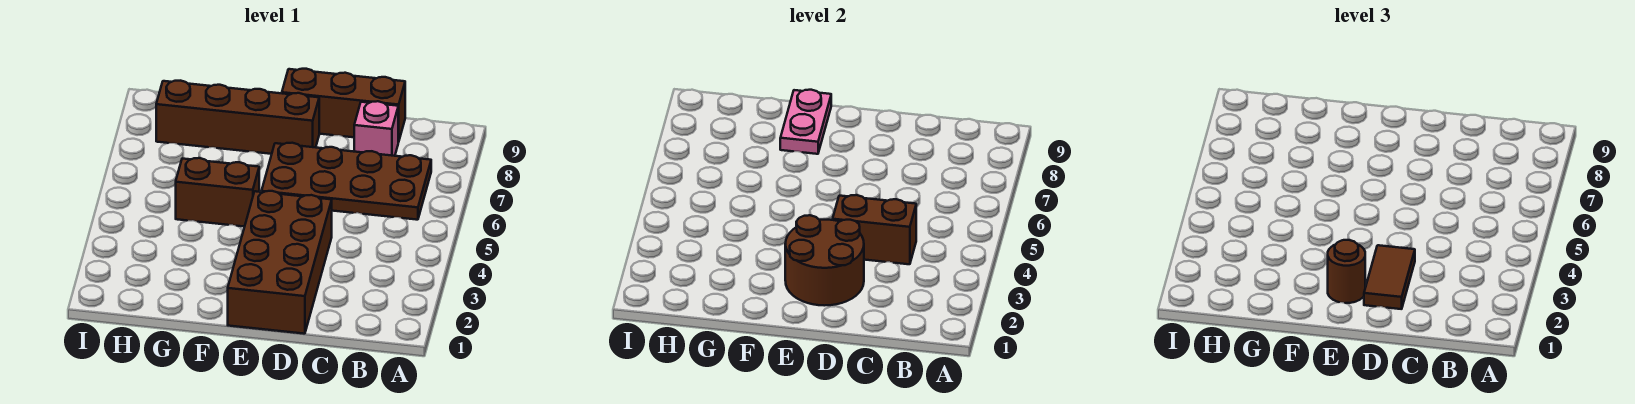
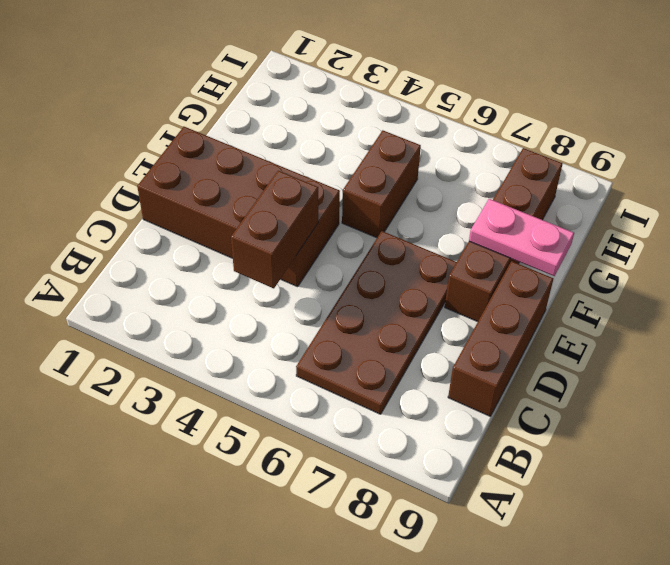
none -> pink 1x1 brick [354,101,398,156]
none -> brown 2x2 round brick [785,215,864,306]

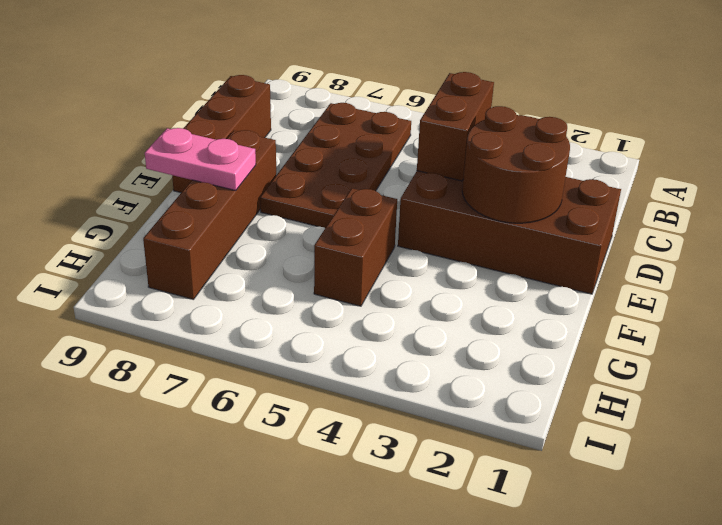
none -> pink 1x1 brick [354,101,398,156]
none -> brown 1x2 tile [1364,245,1415,309]

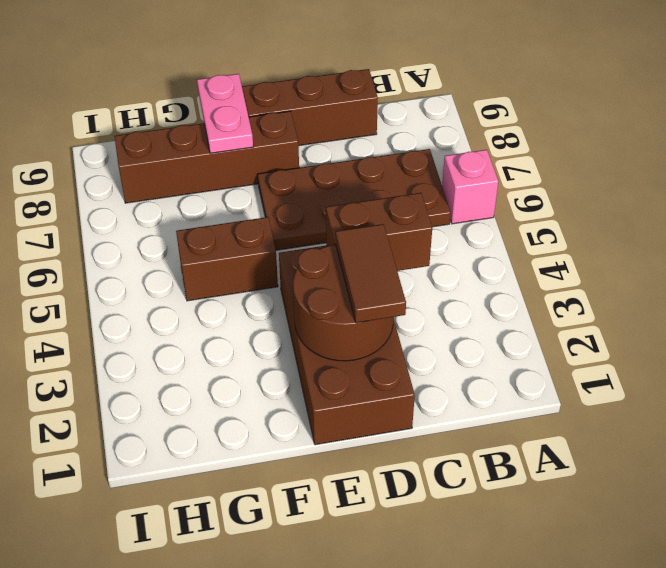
pink 1x1 brick [442,150,498,224] -> pink 1x1 brick moved to [354,101,398,156]
none -> brown 1x1 round brick [1328,240,1365,303]

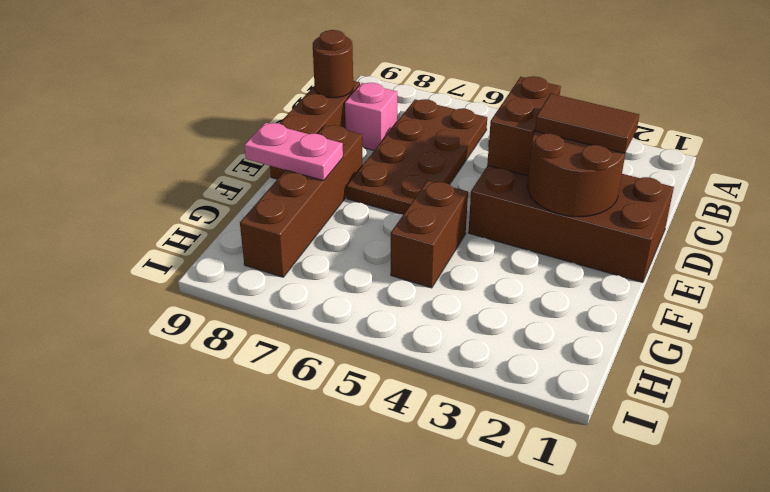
brown 1x1 round brick [313,30,353,98] -> brown 1x1 round brick moved to [1328,240,1365,303]

